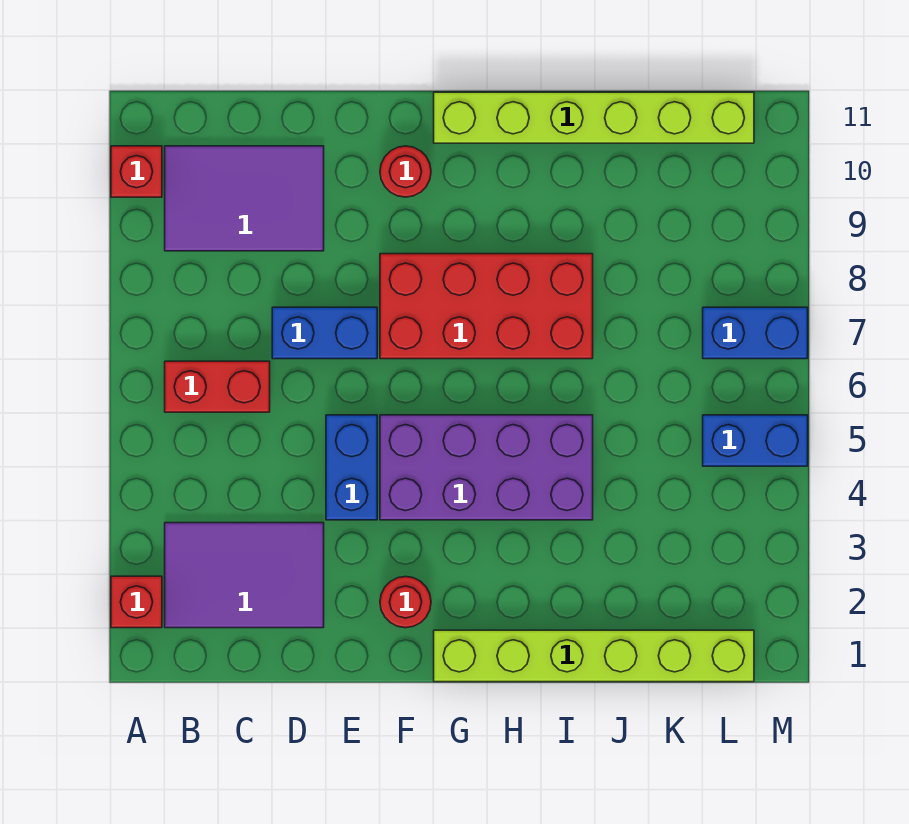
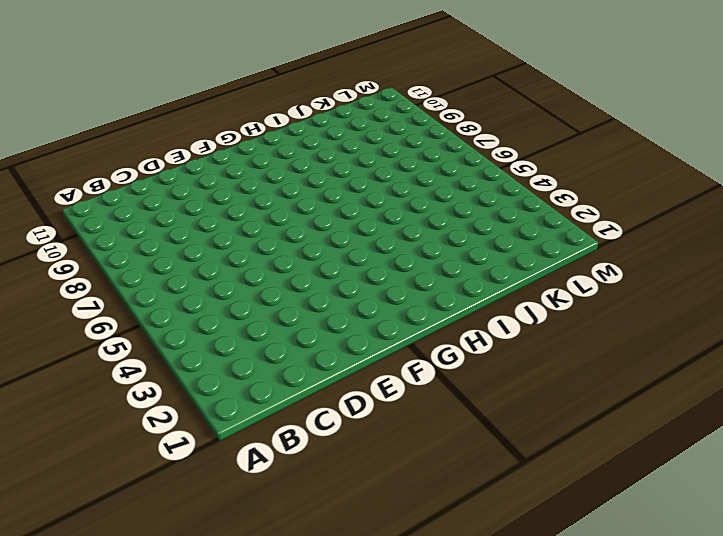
none -> red 1x1 brick [111,576,162,628]
none -> red 1x1 brick [111,146,162,197]
none -> purple 2x3 tile [165,523,324,628]

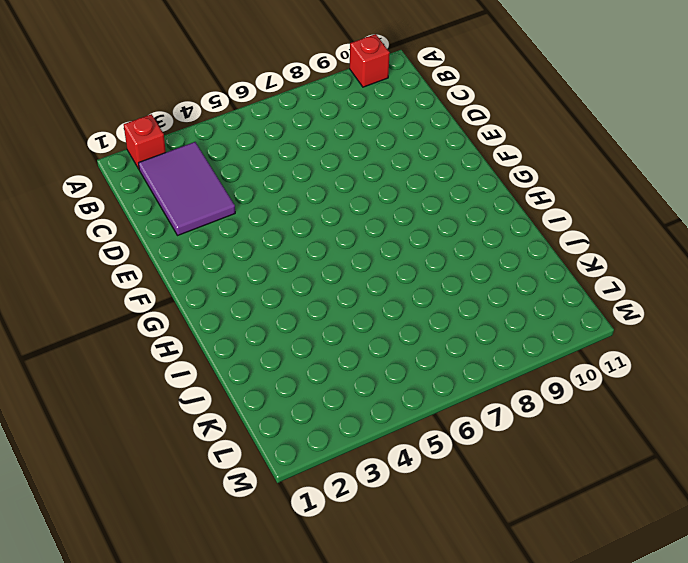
none -> red 1x2 brick [165,361,270,412]
none -> purple 2x3 tile [165,146,324,251]
none -> blue 1x2 brick [272,307,377,359]

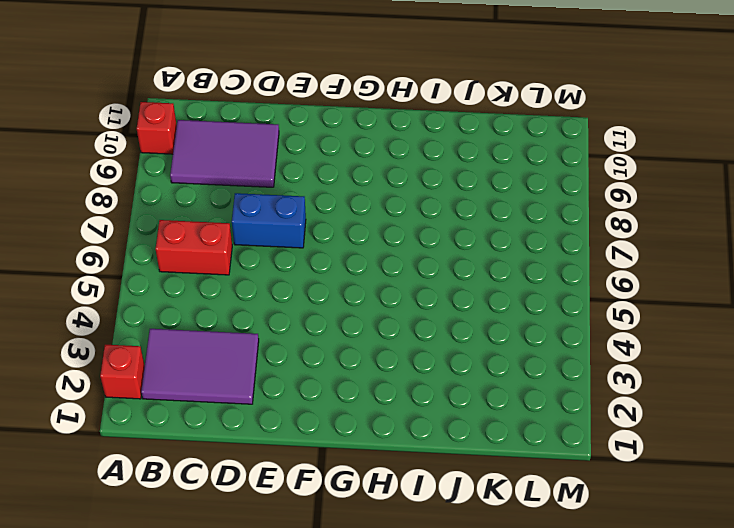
none -> blue 1x2 brick [326,415,377,520]
none -> red 1x1 round brick [380,577,431,628]
none -> purple 2x4 brick [380,415,593,520]

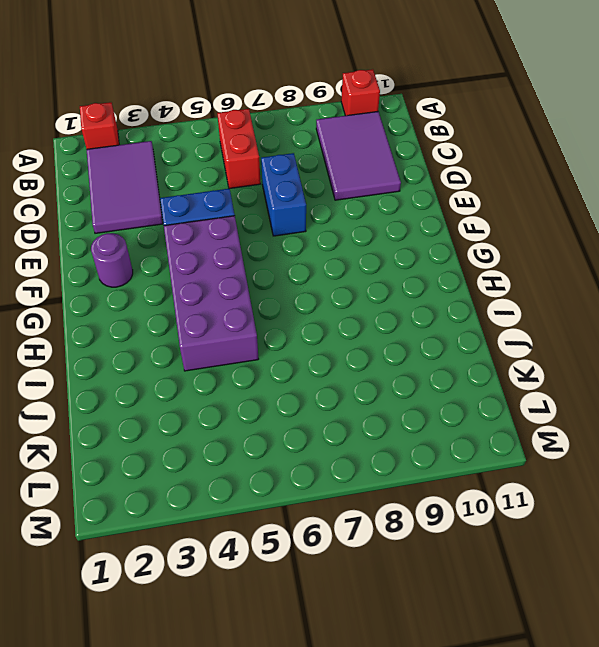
purple 1x1 round brick [91,233,133,287] -> red 1x1 round brick [380,577,431,628]
none -> red 2x4 brick [380,254,593,359]
none -> red 1x1 round brick [380,146,431,197]
none -> lime 1x6 brick [434,630,754,682]

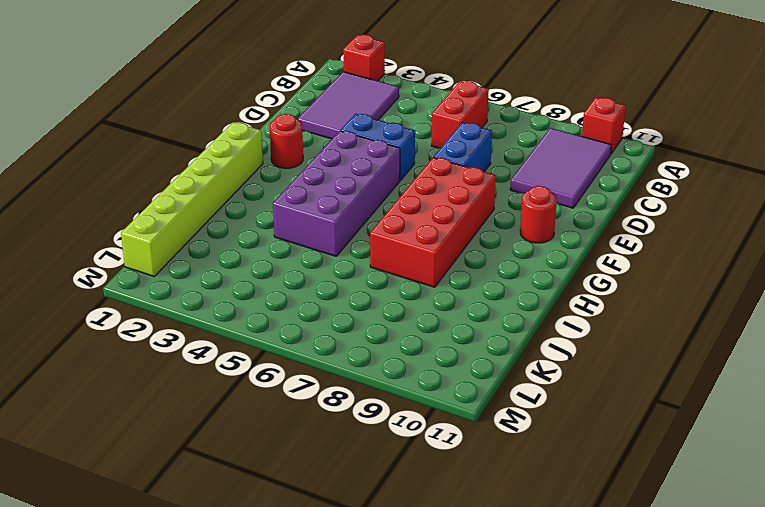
none -> lime 1x6 brick [434,92,754,143]
none -> blue 1x2 brick [703,415,808,466]
none -> blue 1x2 brick [703,307,808,359]

